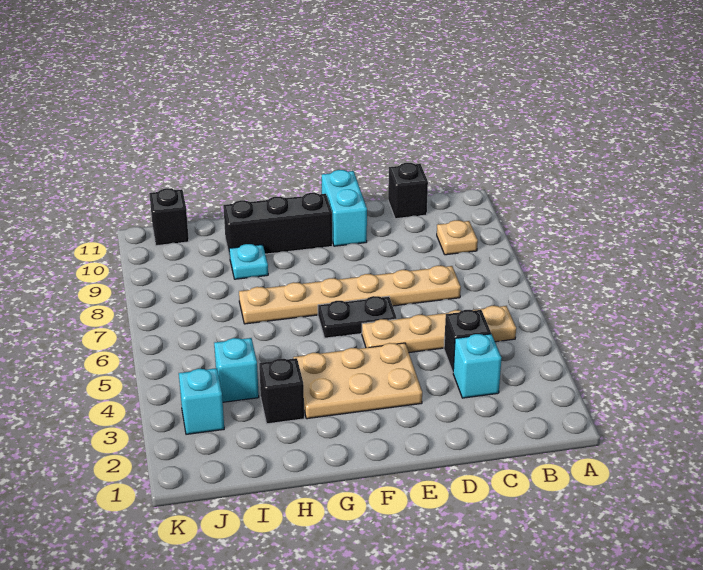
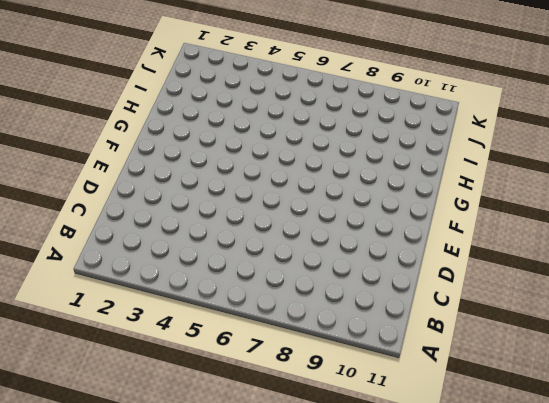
none -> tan 1x4 plate [362,306,516,353]
none -> tan 1x1 plate [437,220,478,255]
none -> cyan 1x1 brick [453,334,501,398]

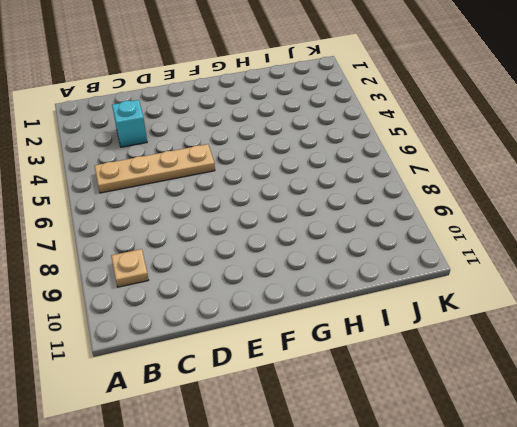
none -> black 1x1 brick [444,310,491,372]
none -> tan 1x6 plate [239,266,461,324]
none -> black 1x1 brick [388,163,428,219]

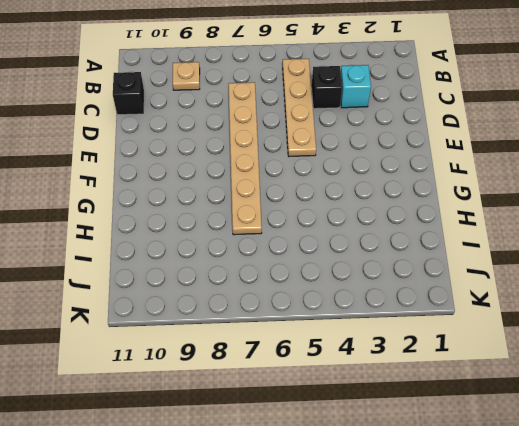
none -> tan 2x3 plate [293,343,422,419]
none -> black 1x2 plate [318,296,397,338]
none -> cyan 1x2 brick [322,170,367,246]

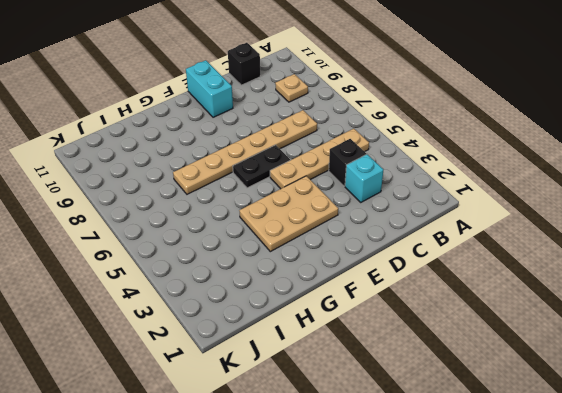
none -> black 1x3 brick [223,193,332,257]
none -> black 1x1 brick [259,358,304,424]
none -> cyan 1x1 plate [229,244,268,279]

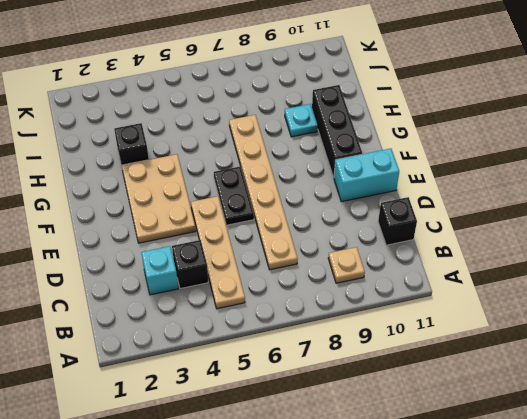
none -> cyan 1x1 brick [214,338,259,402]
none -> cyan 1x1 brick [179,368,224,434]
none -> black 1x1 brick [149,188,189,246]

